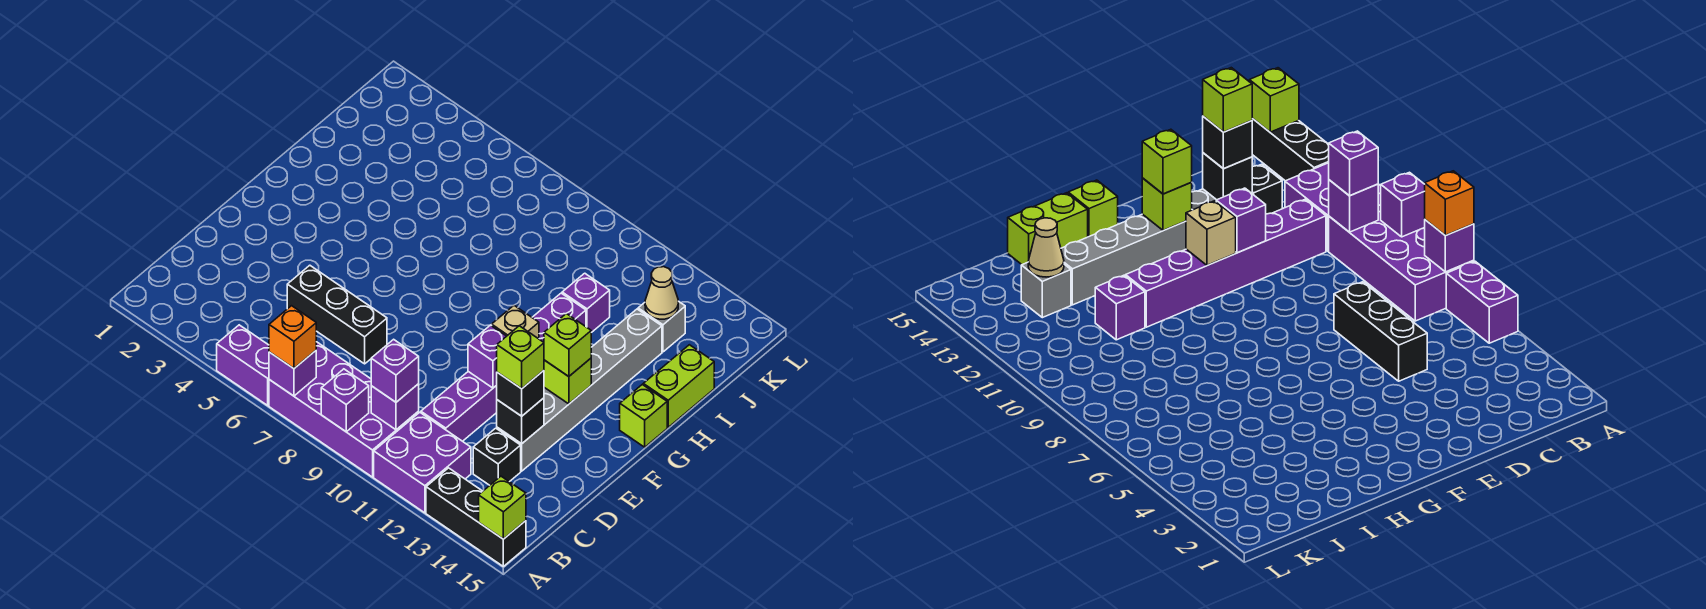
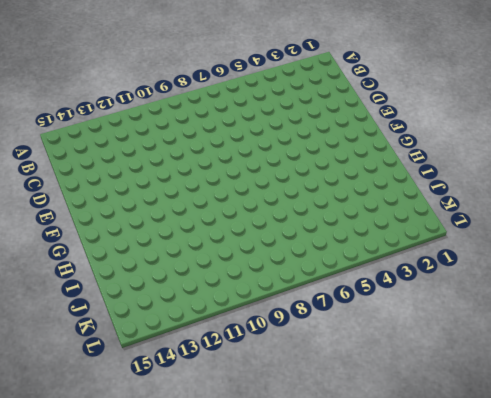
none -> purple 1x2 brick [217,325,269,406]
none -> purple 2x4 brick [269,342,419,477]
none -> purple 2x2 brick [374,412,471,513]

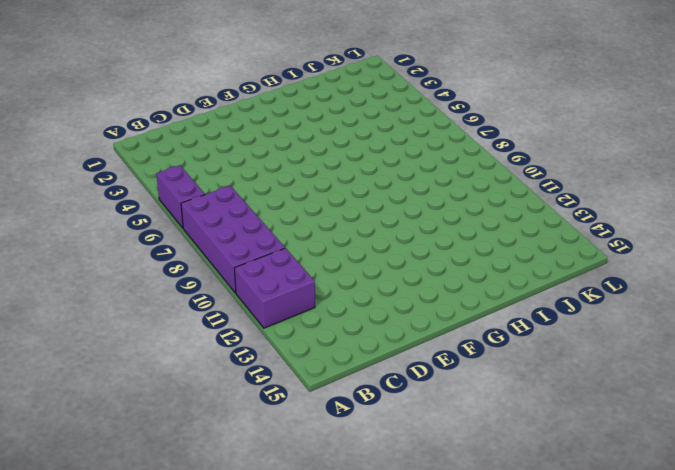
none -> black 1x3 brick [426,468,526,566]
none -> purple 1x6 brick [421,293,586,441]
none -> black 1x1 brick [473,428,521,485]

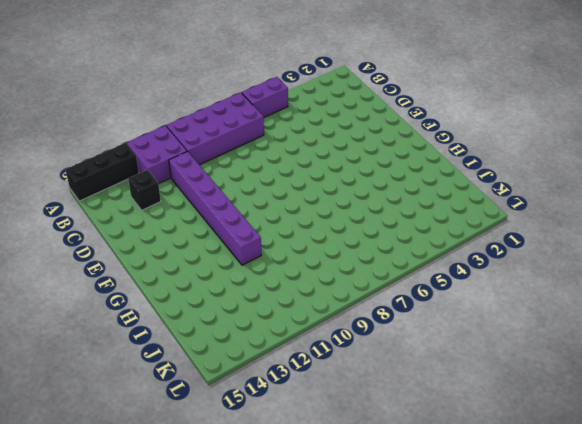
none -> black 1x3 brick [287,265,387,364]
none -> grey 1x6 brick [497,309,662,471]
none -> lime 1x1 brick [620,385,667,447]

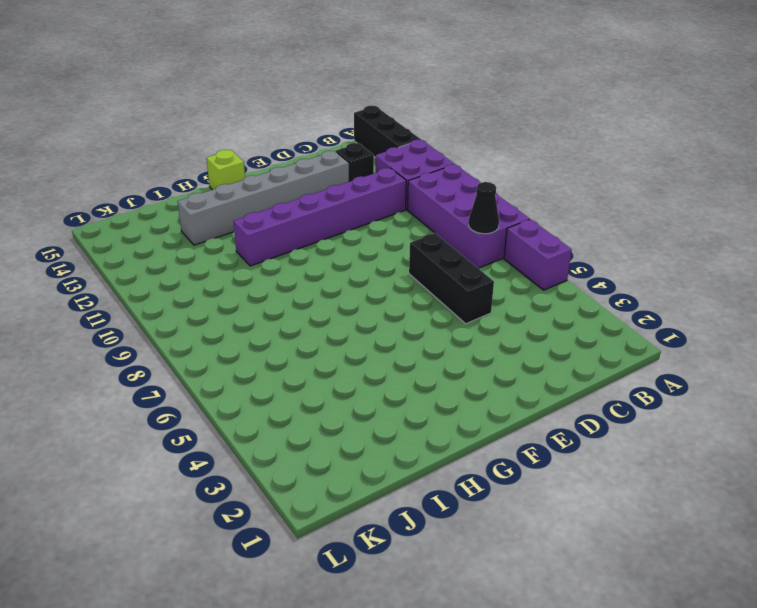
black 1x1 cone [468,182,499,234] -> none
none -> lime 1x2 brick [643,345,714,427]
none -> purple 1x1 brick [562,273,610,333]
none -> grey 1x1 brick [638,301,685,352]

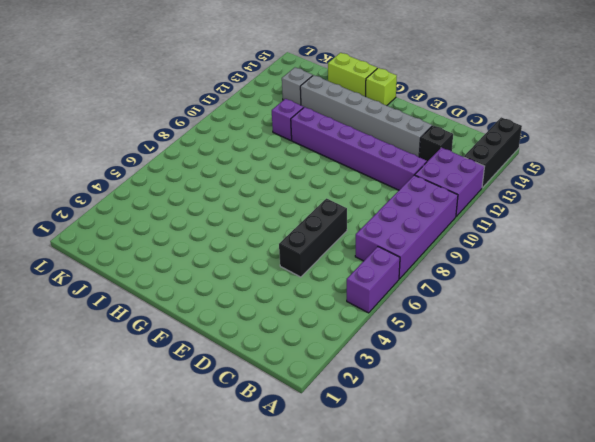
none -> purple 1x1 brick [269,351,316,396]
none -> purple 1x1 brick [321,369,369,432]
none -> lime 1x1 brick [479,476,526,539]

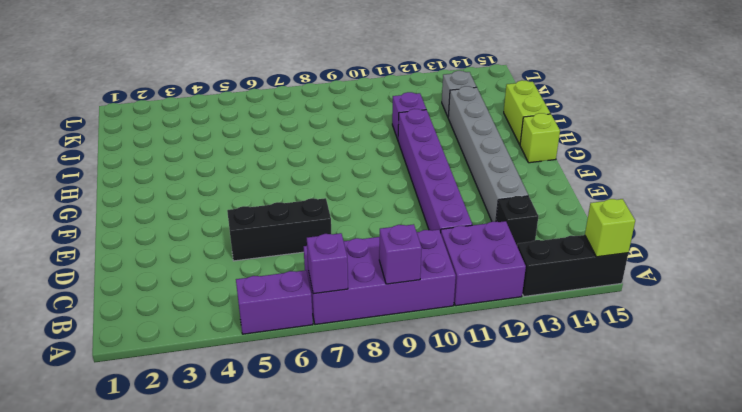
none -> purple 1x1 brick [371,384,419,430]
none -> black 1x1 brick [497,398,544,444]
none -> purple 1x1 brick [468,325,506,388]

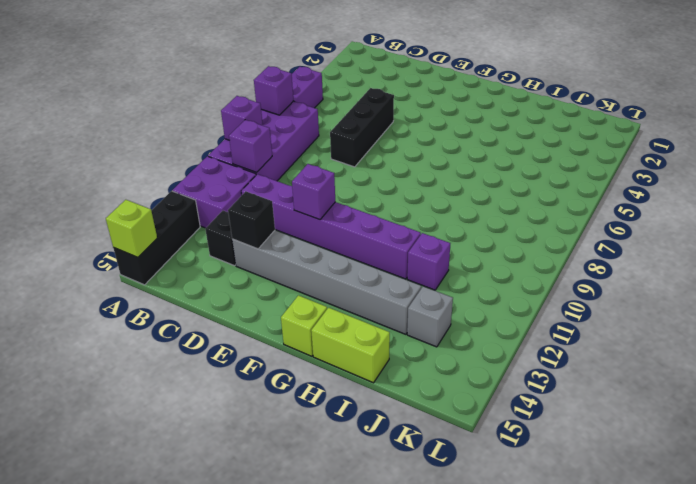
none -> tan 1x1 brick [492,306,539,339]
none -> lime 1x1 brick [544,358,591,404]
none -> tan 1x1 cone [645,267,678,319]

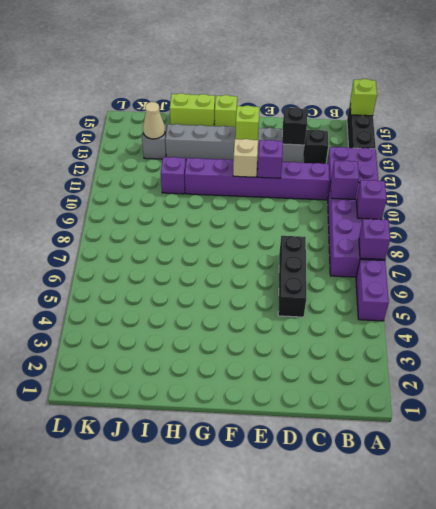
none -> orange 1x1 brick [269,306,316,368]
none -> purple 1x1 brick [371,339,419,402]
none -> black 1x1 brick [496,371,544,416]

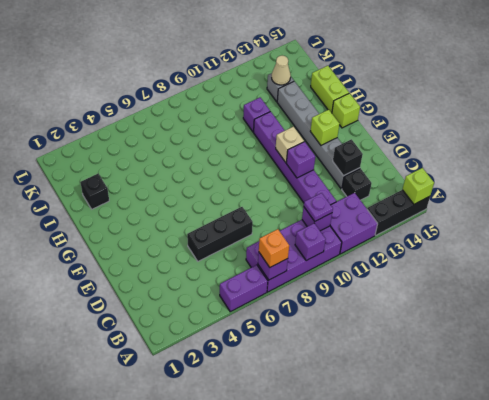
purple 1x1 plate [304,193,333,221] -> purple 1x1 brick [371,339,419,402]
black 1x1 brick [80,174,109,209] -> black 1x1 brick moved to [496,371,544,416]
none -> lime 1x1 brick [544,314,591,376]
none -> lime 1x1 brick [497,326,544,389]

